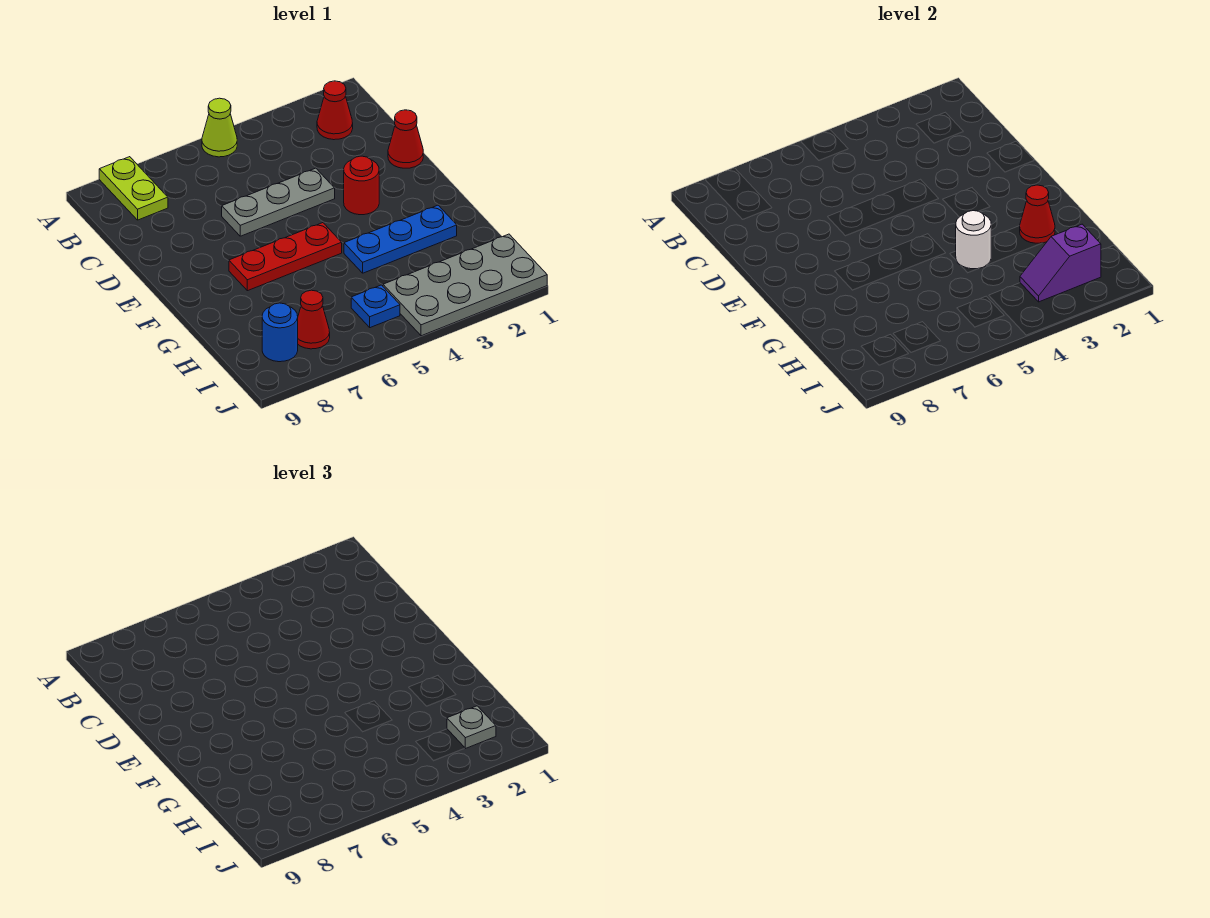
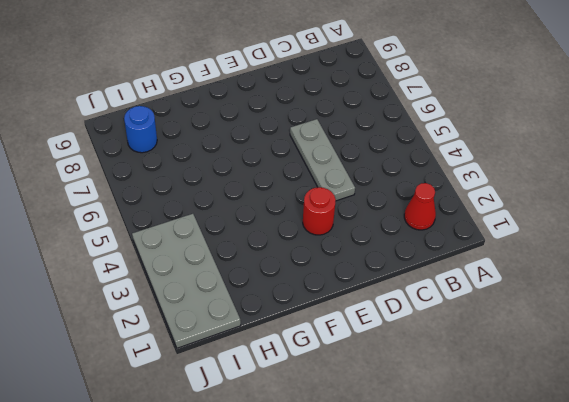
none -> lime 1x1 cone [202,98,237,157]
none -> lime 1x2 plate [99,157,168,220]
none -> red 1x1 cone [388,110,423,168]

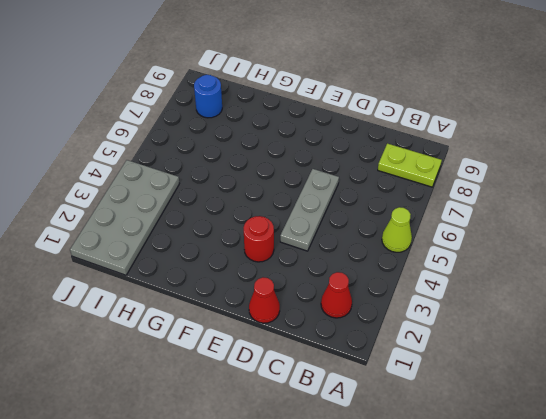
none -> red 1x3 plate [229,223,342,291]
none -> blue 1x3 plate [344,205,457,273]
none -> blue 1x1 plate [351,285,400,328]

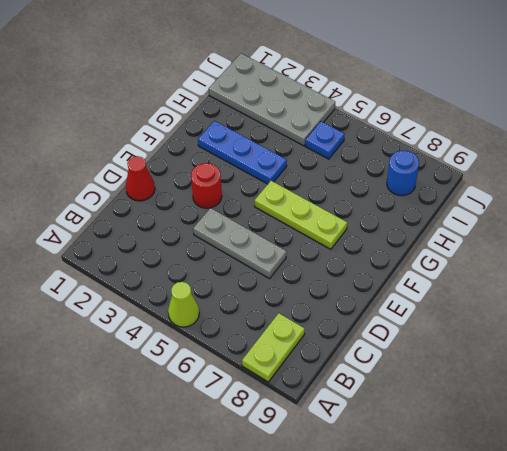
lime 1x3 plate [254,181,347,249] -> red 1x3 plate [229,223,342,291]
none -> red 1x1 cone [317,81,353,140]
none -> red 1x1 cone [298,290,330,349]
none -> red 1x1 cone [1020,185,1055,243]

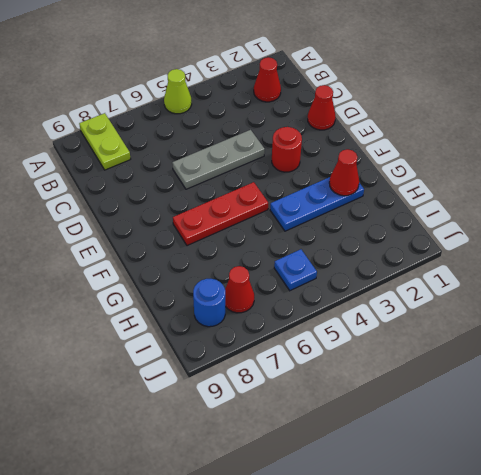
none -> grey 2x4 plate [383,234,547,336]
none -> white 1x1 round brick [956,211,991,269]
none -> purple 1x2 slope [1020,224,1101,302]

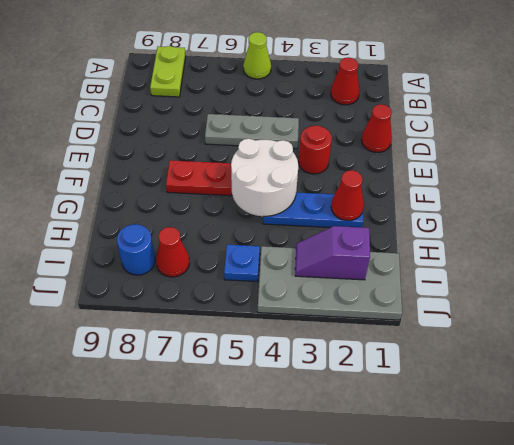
white 2x2 round brick [231,139,298,217] -> white 1x1 round brick [956,211,991,269]
none -> grey 1x1 plate [447,706,496,749]

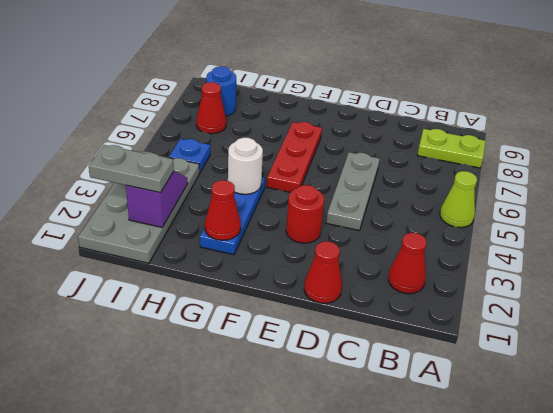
grey 1x2 plate [89,145,174,193] -> grey 1x1 plate [447,706,496,749]

